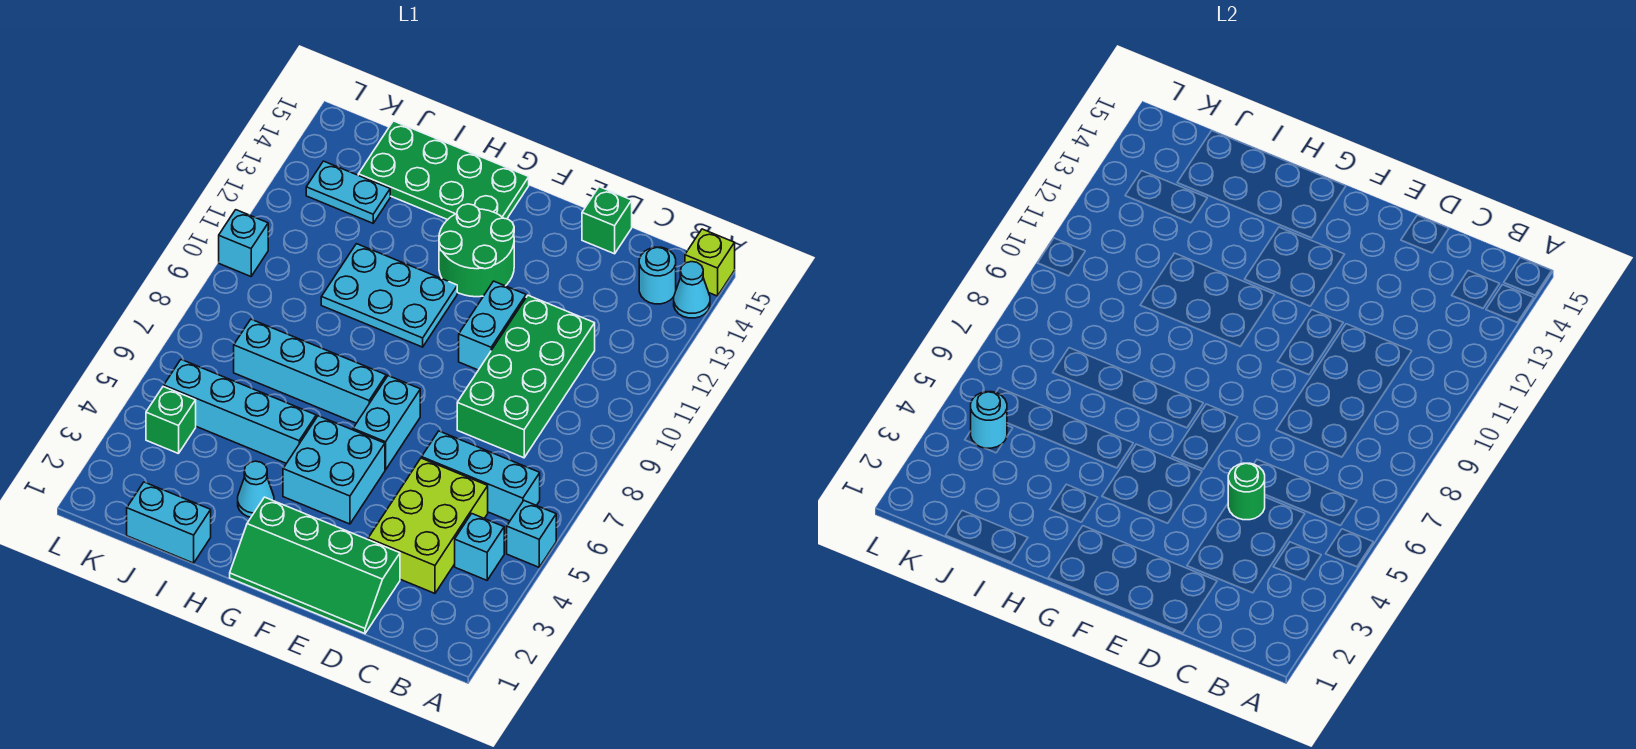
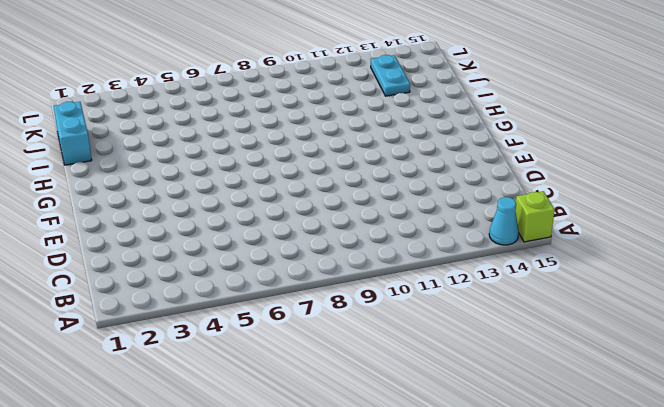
none -> cyan 1x1 brick [507,501,556,567]
none -> cyan 1x1 brick [455,514,504,580]
none -> cyan 1x3 brick [422,431,540,521]

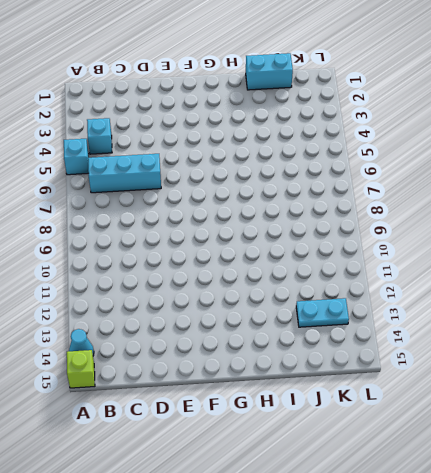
none -> cyan 1x1 round brick [639,247,676,304]
none -> lime 2x3 brick [368,458,488,593]
none -> green 2x4 brick [457,295,595,458]

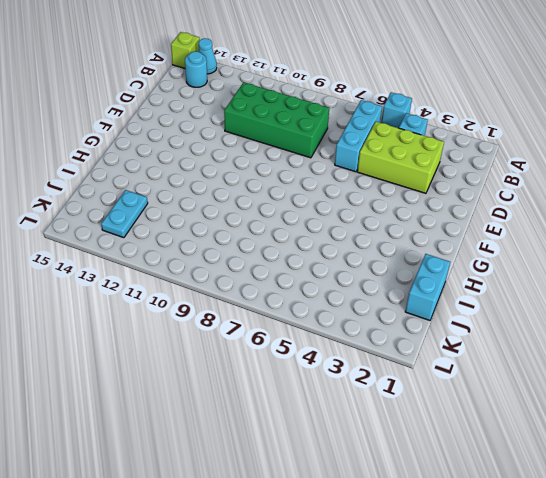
none -> green 2x4 slope [230,497,400,634]
none -> green 1x1 brick [582,187,632,254]
none -> cyan 1x2 brick [459,281,526,370]

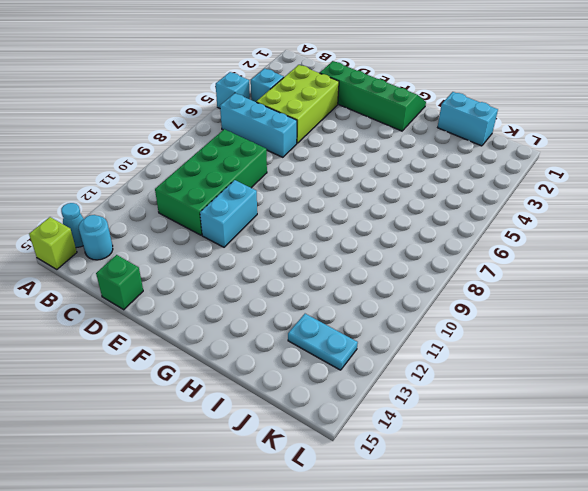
none -> cyan 2x2 brick [283,416,385,524]
none -> cyan 1x2 brick [353,376,420,470]
none -> green 2x2 round brick [439,204,514,297]

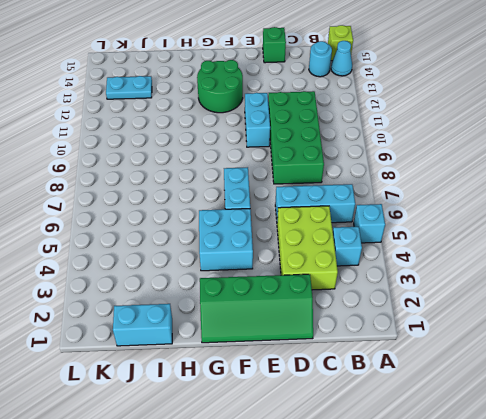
none -> cyan 1x4 brick [234,319,386,423]
none -> cyan 2x3 plate [321,244,457,347]
none -> green 2x4 plate [358,121,529,220]

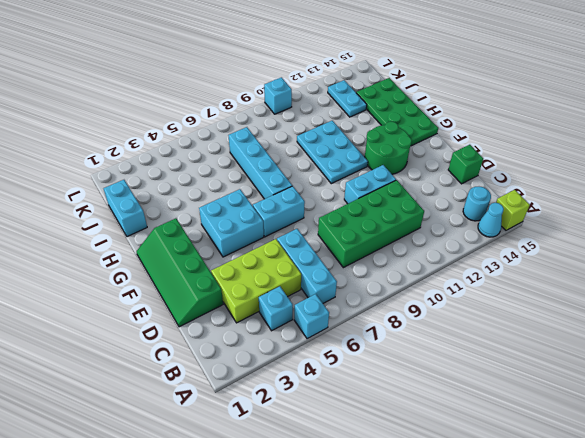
none -> cyan 1x1 cone [238,461,274,517]
none -> cyan 1x4 brick [164,360,316,463]
none -> green 1x1 brick [146,386,196,454]

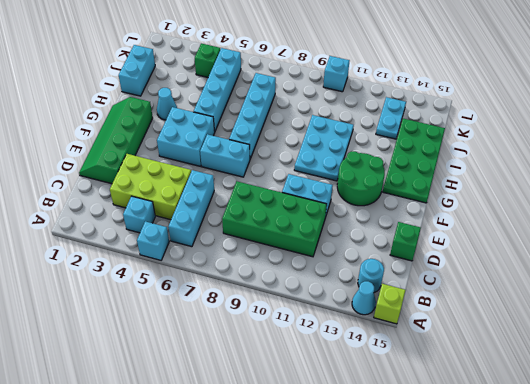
none -> green 1x1 round brick [1228,463,1265,520]
none -> cyan 1x1 round brick [971,392,1007,448]

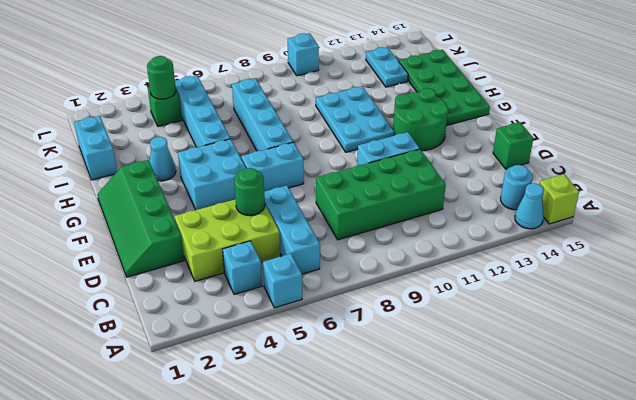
green 1x1 round brick [147,56,176,99] -> cyan 1x1 round brick [971,392,1007,448]

